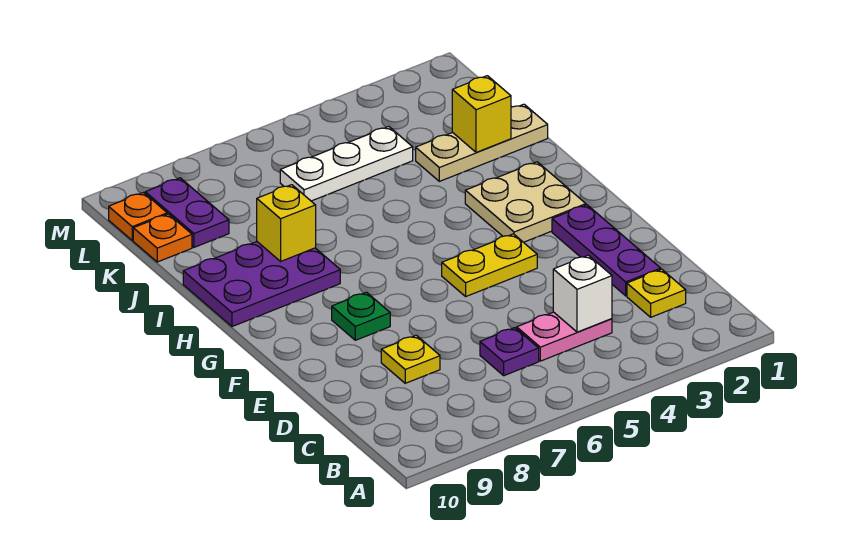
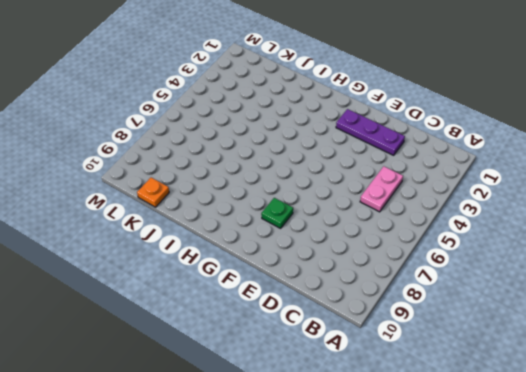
none -> yellow 1x1 plate [627,269,686,317]
none -> purple 1x1 plate [480,328,539,376]
none -> yellow 1x1 plate [381,335,440,383]

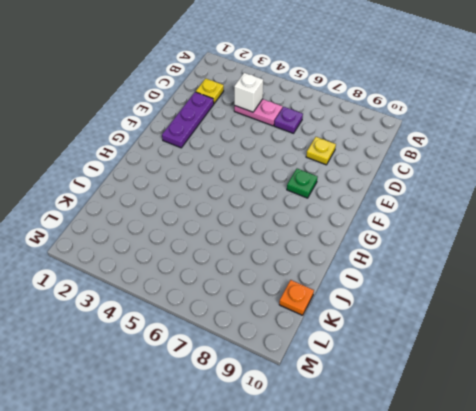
none -> yellow 1x2 plate [442,234,537,296]
none -> tan 2x2 plate [465,162,586,242]
none -> purple 2x3 plate [183,242,340,326]

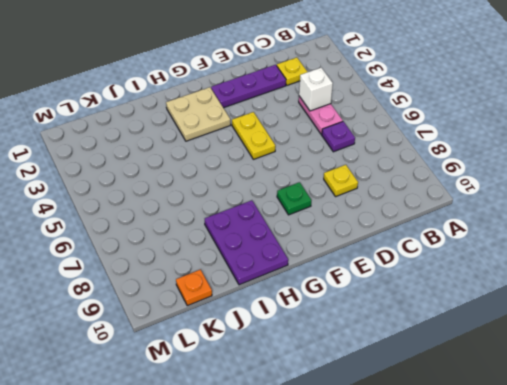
none -> tan 1x3 plate [416,104,548,181]
none -> white 1x3 plate [280,127,413,201]
none -> purple 1x2 plate [145,178,229,247]

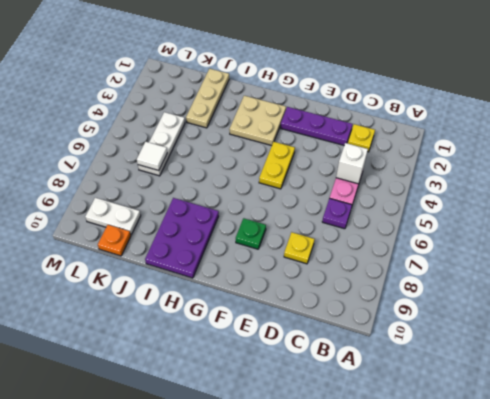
white 1x1 tile [137,142,167,171] -> none
white 1x2 plate [85,198,141,235] -> purple 1x2 plate [145,178,229,247]
none -> orange 1x1 plate [109,193,167,240]
none -> yellow 1x1 brick [257,185,316,261]
none -> yellow 1x1 brick [452,76,511,152]

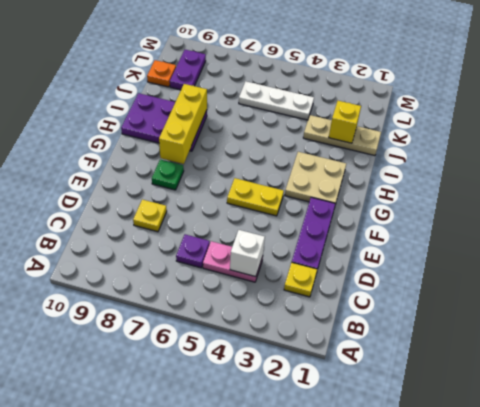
yellow 1x3 brick [159,84,207,164] -> yellow 1x1 brick [257,185,316,261]
none -> orange 1x1 plate [109,193,167,240]

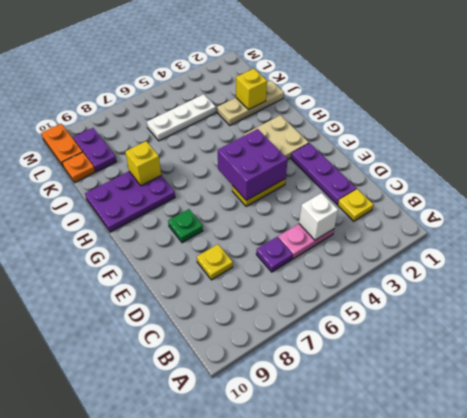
purple 2x2 brick [218,129,288,200] -> none
orange 1x2 plate [41,124,82,166] -> orange 1x1 plate [109,193,167,240]

